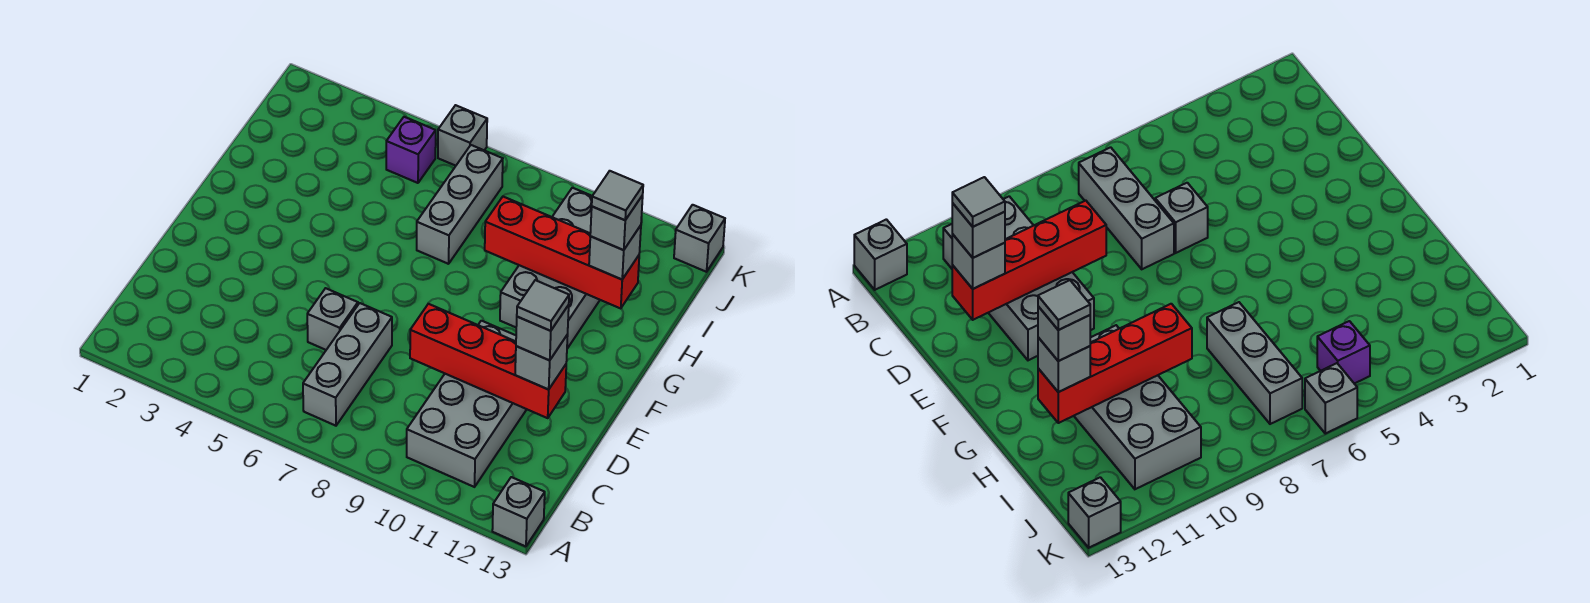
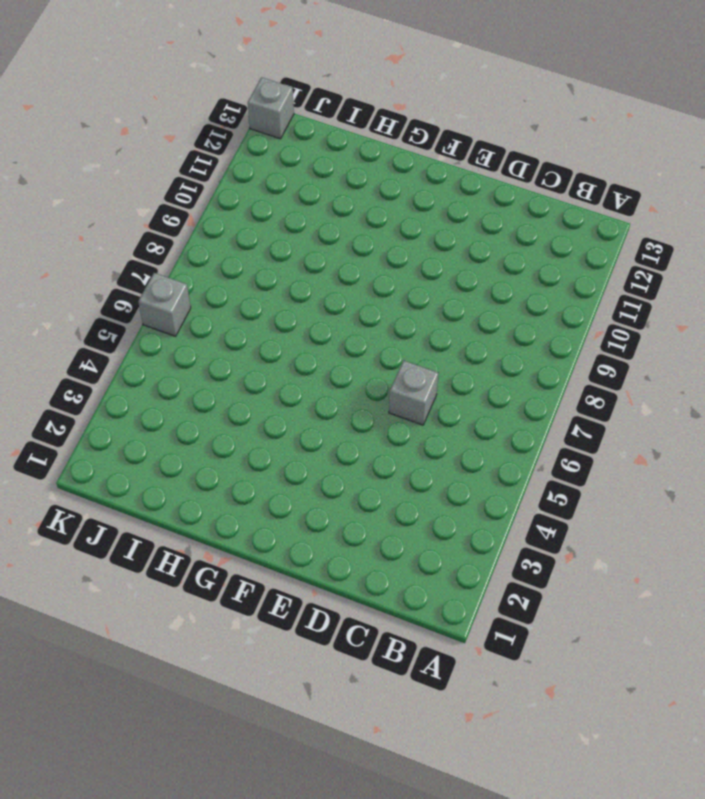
none -> grey 1x1 brick [492,477,545,546]
none -> grey 1x3 brick [303,303,392,426]
none -> grey 2x4 brick [407,321,527,487]

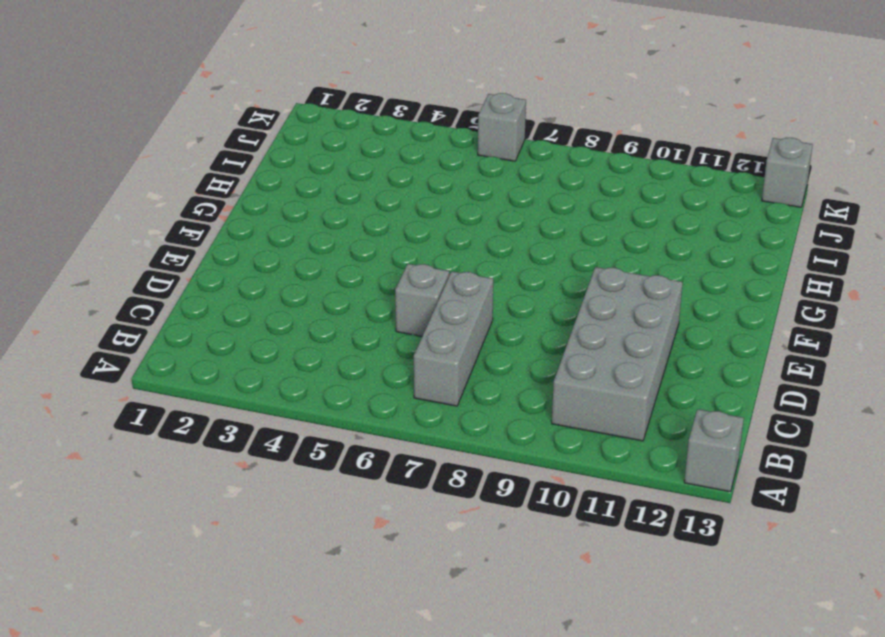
none -> grey 2x4 brick [500,188,600,349]
none -> grey 1x3 brick [417,145,503,264]
none -> purple 1x1 brick [386,117,436,183]

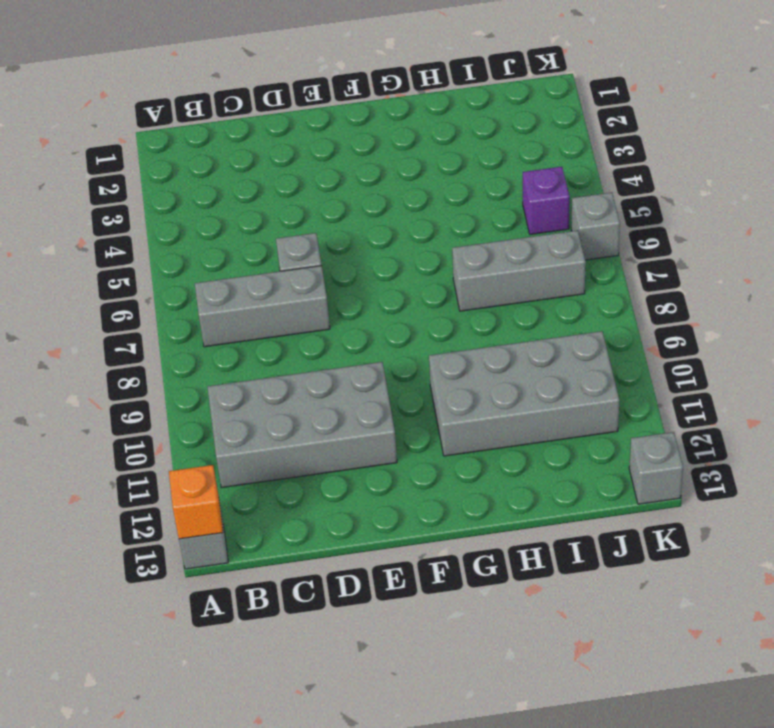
orange 1x1 brick [169,465,223,539] -> none
none -> red 1x4 brick [410,304,566,418]
none -> red 1x4 brick [485,197,639,308]
none -> grey 1x1 brick [515,334,568,390]

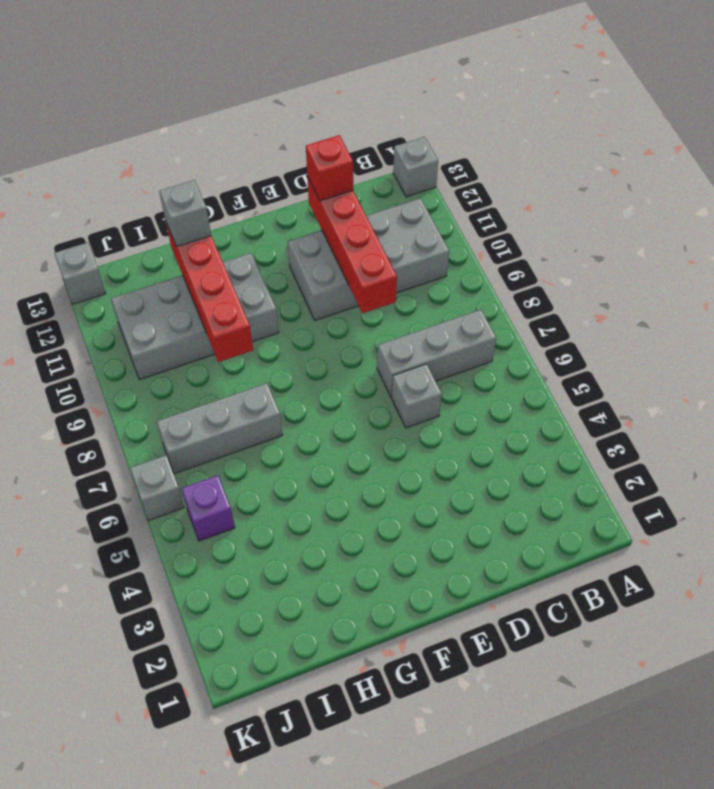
red 1x1 brick [306,135,353,201] -> grey 1x1 brick [515,334,568,390]
none -> grey 1x1 brick [516,305,569,360]
none -> grey 1x1 brick [590,195,643,250]
none -> grey 1x1 tile [517,280,569,331]

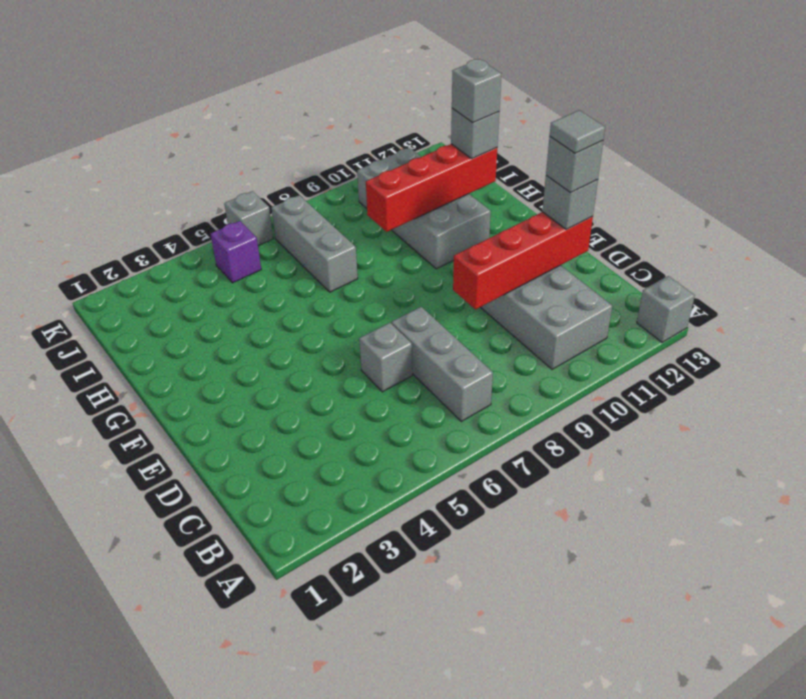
none -> grey 1x1 brick [674,205,725,272]
none -> grey 1x1 tile [592,171,643,220]

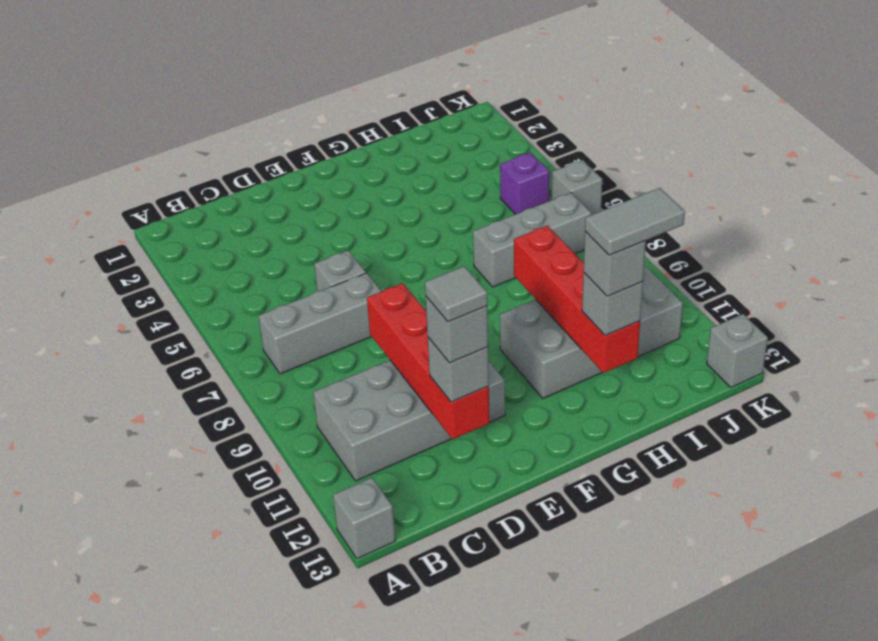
grey 1x2 tile [585,188,685,255] -> grey 1x1 tile [592,171,643,220]

